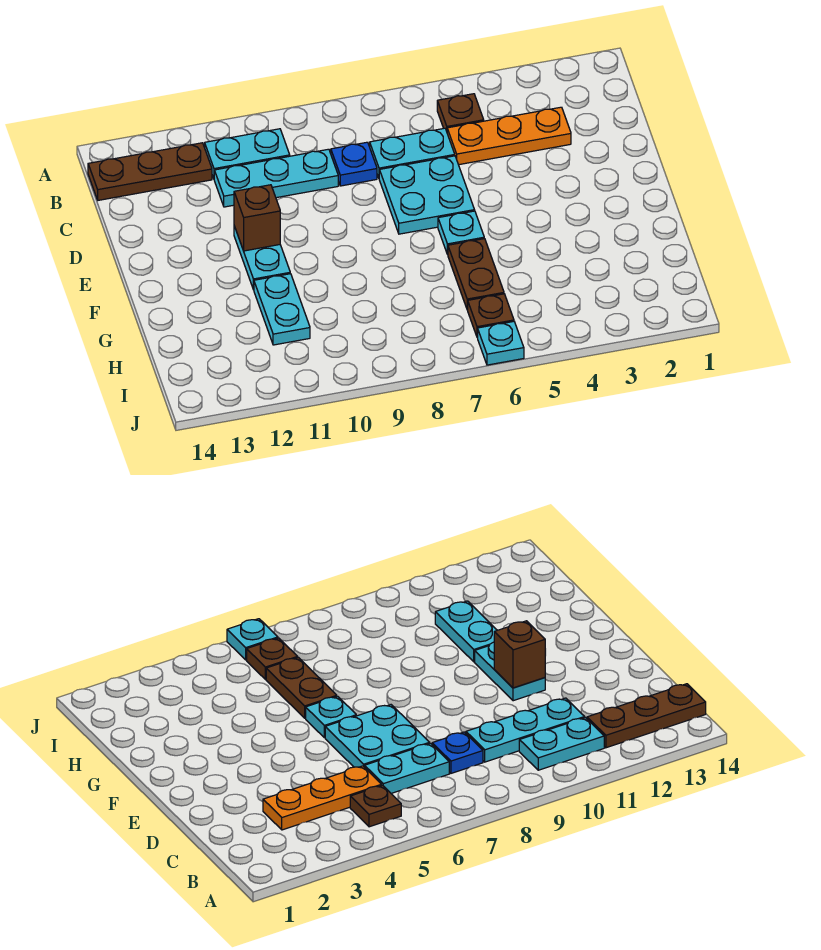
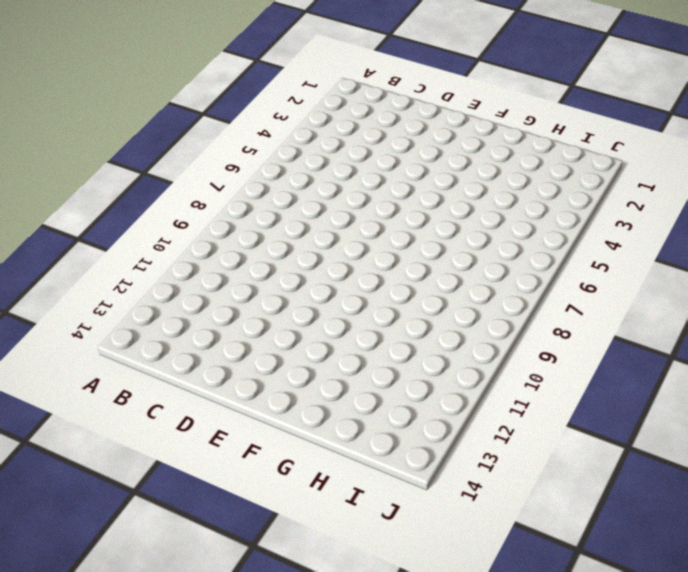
none -> brown 1x1 plate [437,94,484,131]
none -> cyan 1x2 plate [205,129,290,178]
none -> brown 1x3 plate [88,143,212,200]

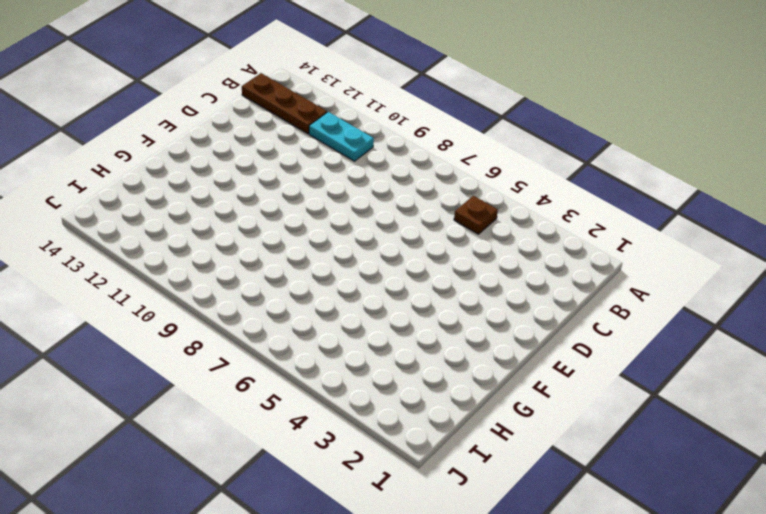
none -> orange 1x3 plate [447,107,571,165]
none -> cyan 1x2 plate [370,128,455,178]
none -> blue 1x1 plate [331,142,377,186]

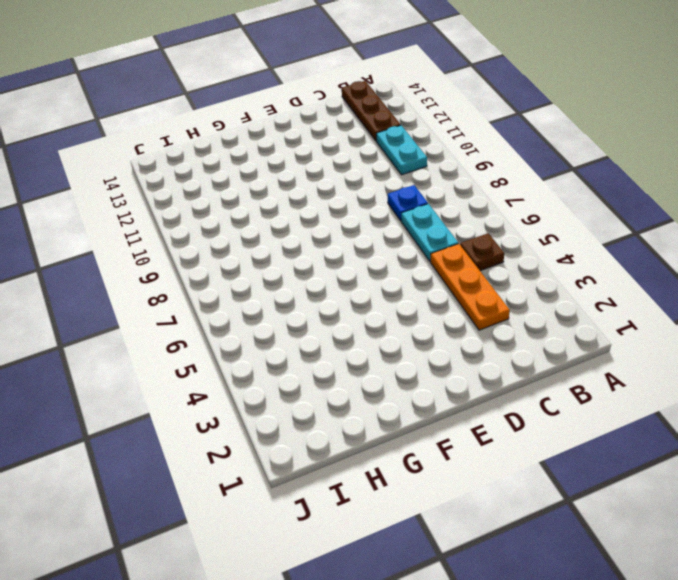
none -> cyan 1x3 plate [214,149,338,207]
none -> cyan 2x2 plate [379,156,475,234]
none -> cyan 1x2 plate [234,226,290,290]

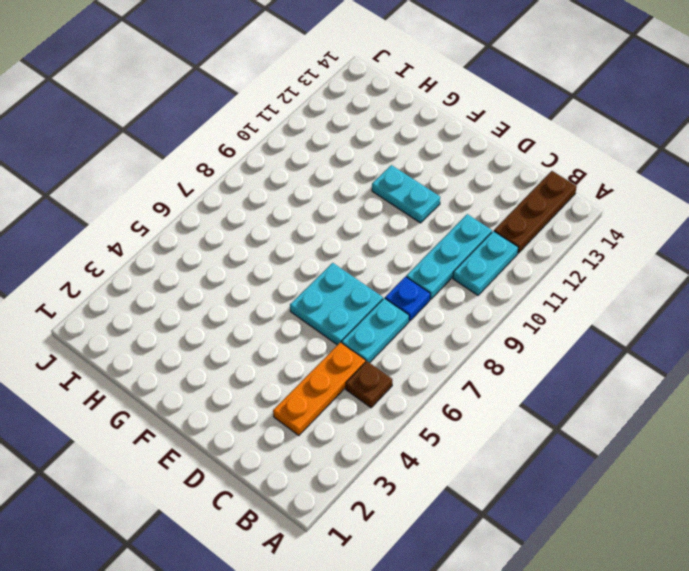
none -> cyan 1x1 plate [438,211,484,254]
none -> brown 1x2 plate [448,239,504,310]
none -> cyan 1x2 plate [254,274,310,345]

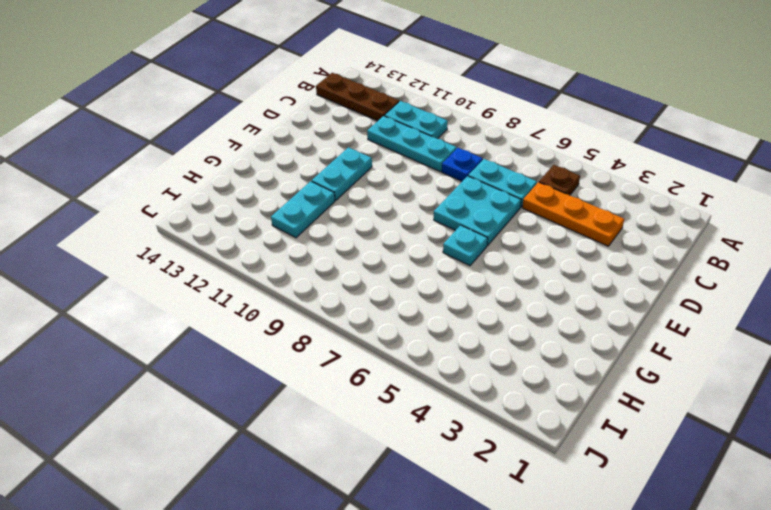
none -> brown 1x2 plate [448,239,504,310]
none -> brown 1x1 plate [468,294,514,338]
none -> cyan 1x1 plate [478,322,524,365]

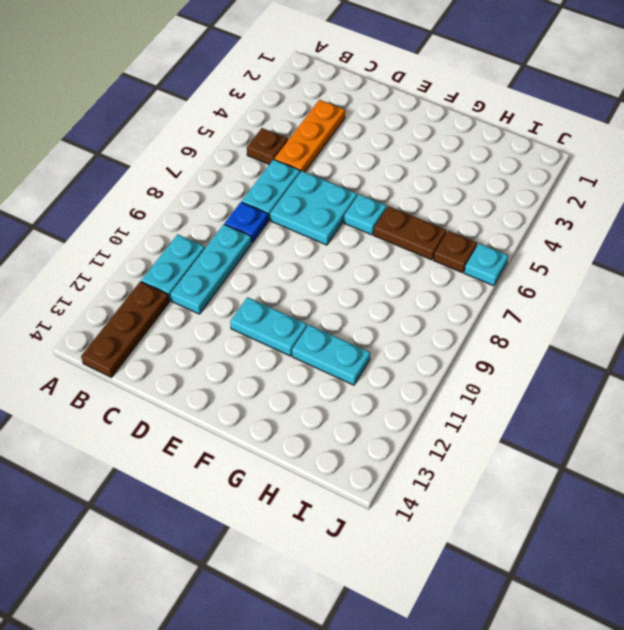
none -> brown 1x1 brick [234,185,280,251]

